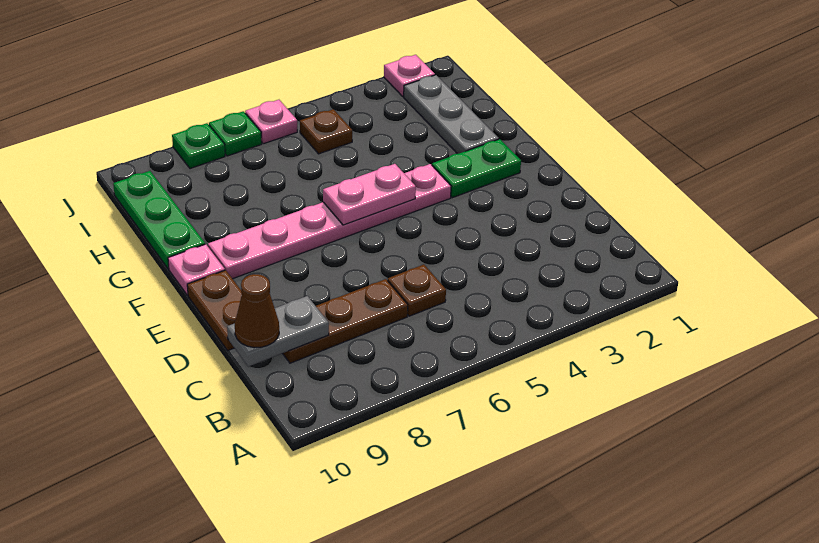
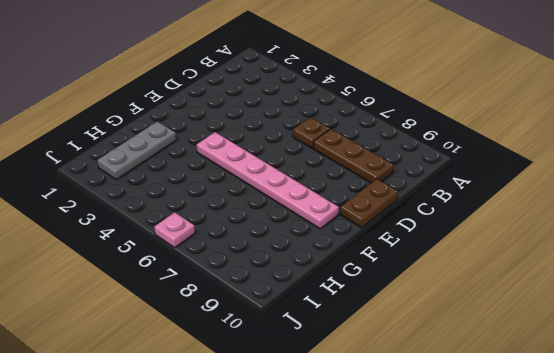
none -> green 1x2 plate [432,139,521,198]
none -> pink 1x1 plate [168,244,225,295]
none -> green 1x3 plate [113,171,205,269]

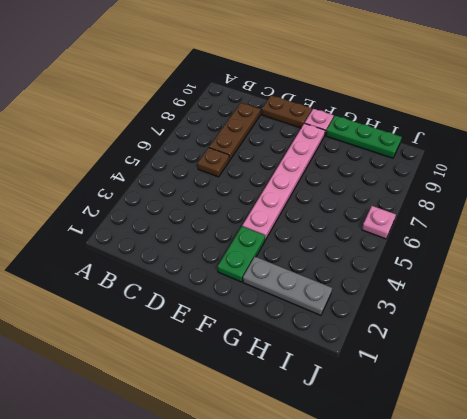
none -> brown 1x1 plate [300,109,352,154]
none -> pink 1x1 plate [384,55,435,96]
none -> green 1x1 plate [209,111,262,156]

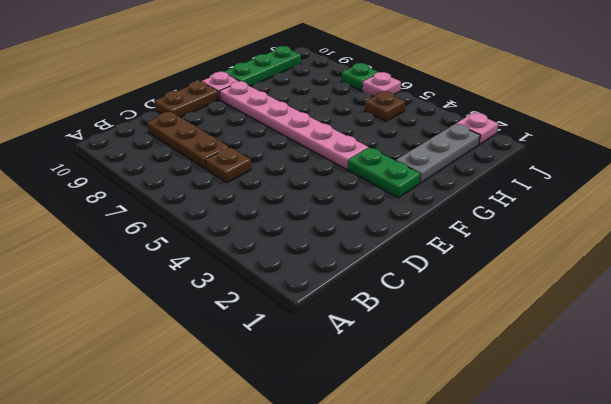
none -> green 1x1 plate [172,123,225,169]
none -> grey 1x2 plate [227,296,329,367]
none -> pink 1x2 plate [323,164,416,225]

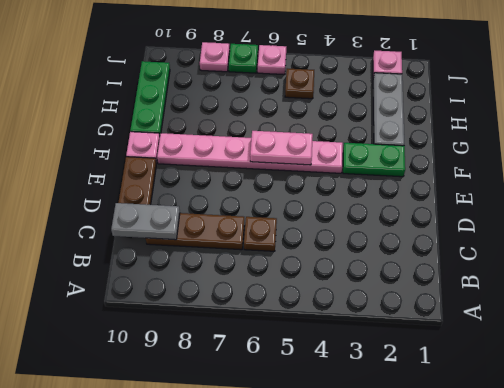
pink 1x1 plate [200,42,230,72] -> green 1x1 plate [172,123,225,169]
none -> brown 1x1 cone [235,274,279,348]

